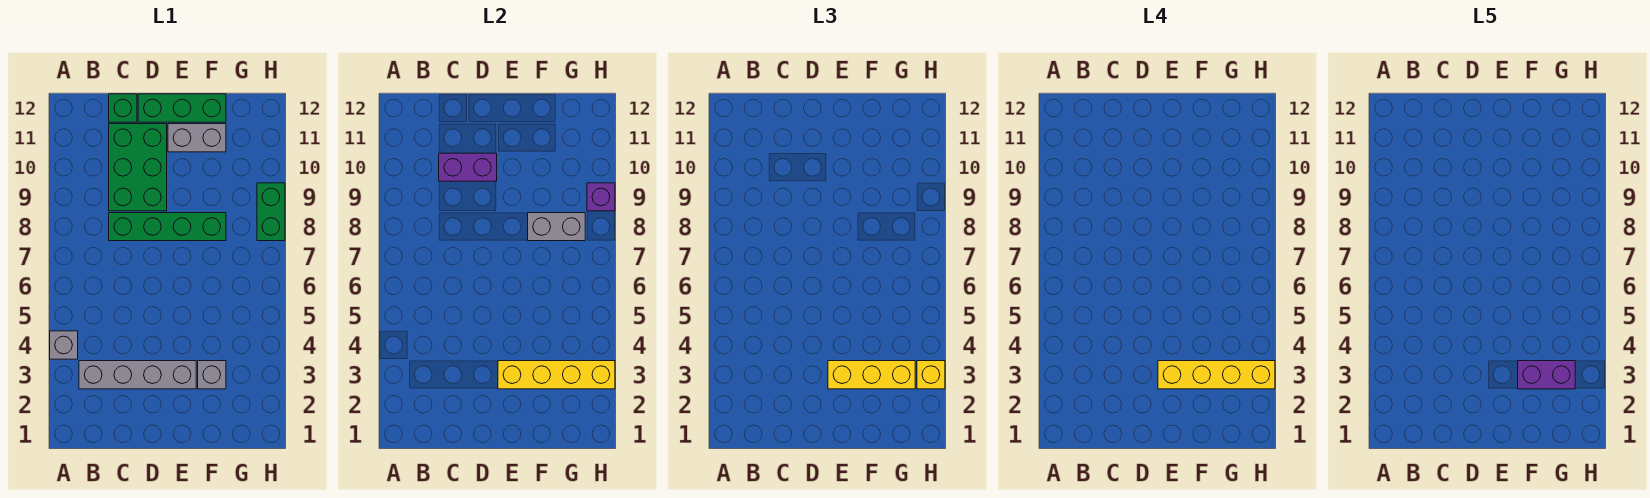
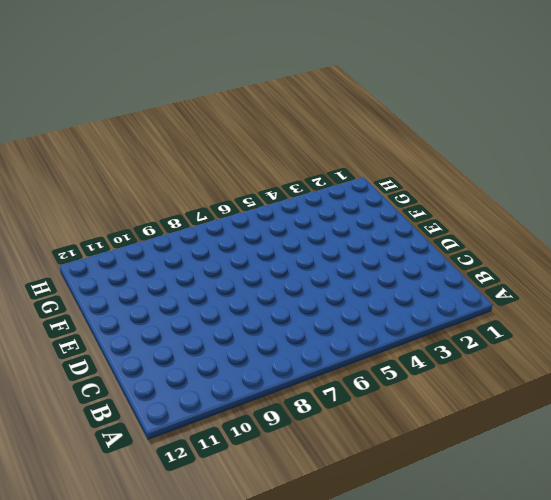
none -> grey 1x1 brick [50,331,78,359]
none -> grey 1x4 brick [79,361,196,389]
none -> green 1x4 brick [109,213,226,241]

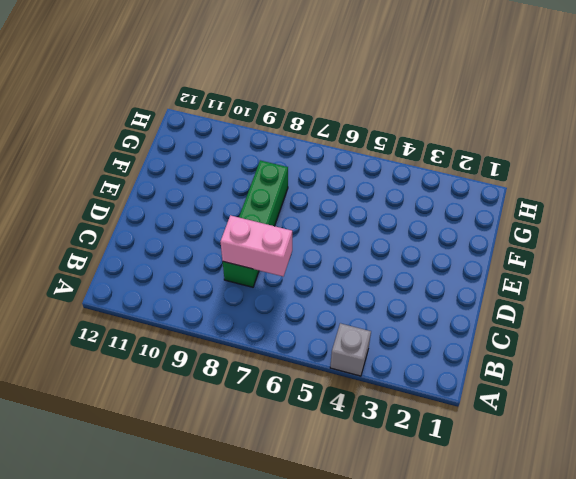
pink 1x2 brick [220,215,292,276] -> none
none -> grey 1x4 brick [79,361,196,389]
none -> green 2x3 brick [109,124,167,211]
none -> green 1x1 brick [109,94,137,122]

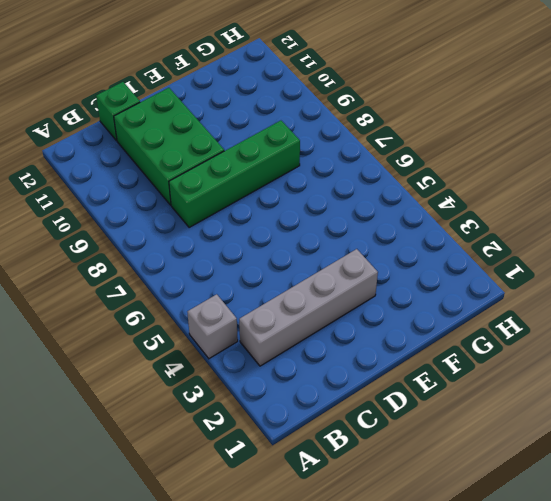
none -> green 1x3 brick [138,94,226,122]
none -> grey 1x2 brick [168,124,226,152]
none -> grey 1x1 brick [198,361,226,389]

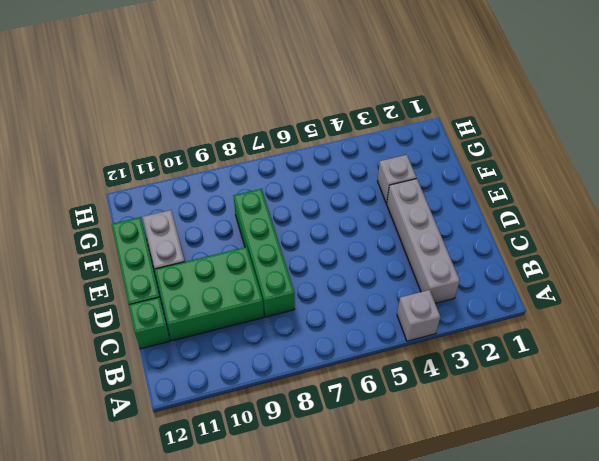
none -> green 1x2 brick [257,183,285,241]
none -> purple 1x2 brick [439,153,497,181]
none -> yellow 1x4 brick [498,361,615,389]

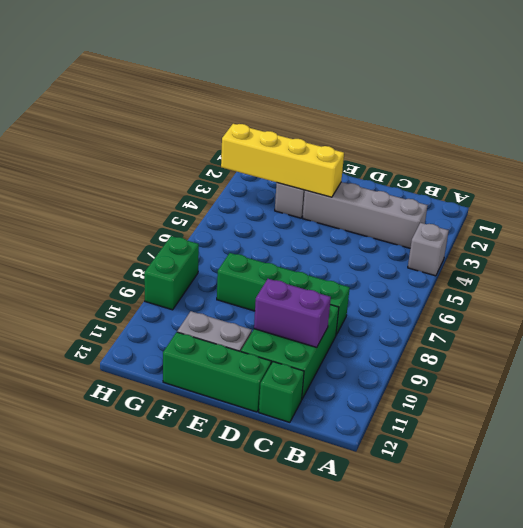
none -> grey 1x2 brick [528,213,585,241]
none -> purple 1x1 brick [587,183,615,211]
none -> yellow 1x3 brick [828,361,915,389]

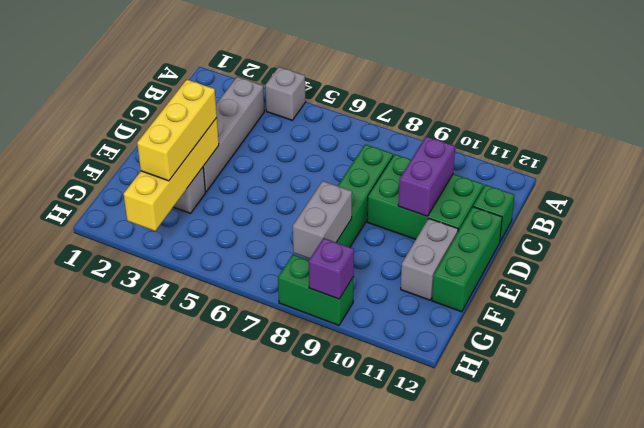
none -> yellow 1x1 brick [917,361,945,389]
none -> yellow 1x4 brick [1158,361,1275,389]
none -> purple 1x2 brick [1518,361,1575,389]

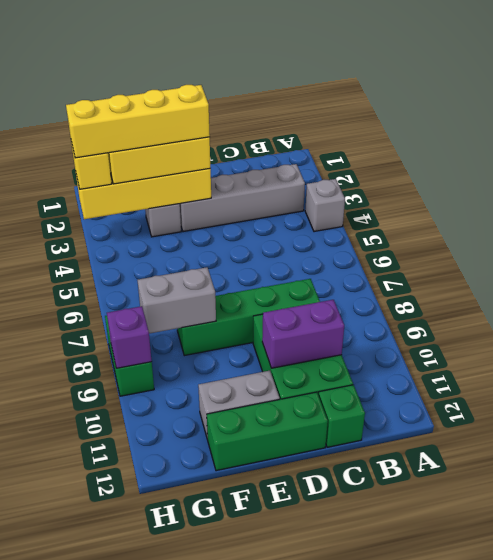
none -> purple 1x2 brick [1518,361,1575,389]

